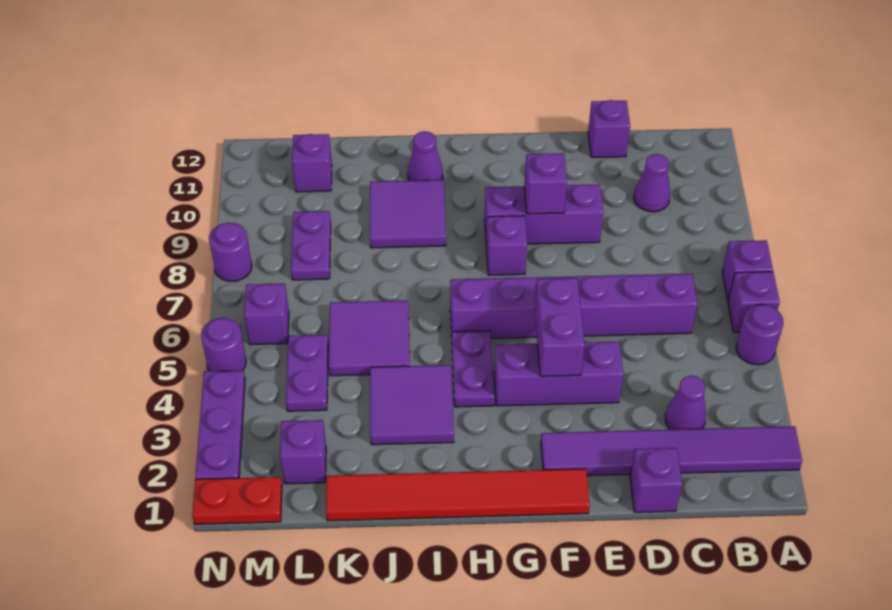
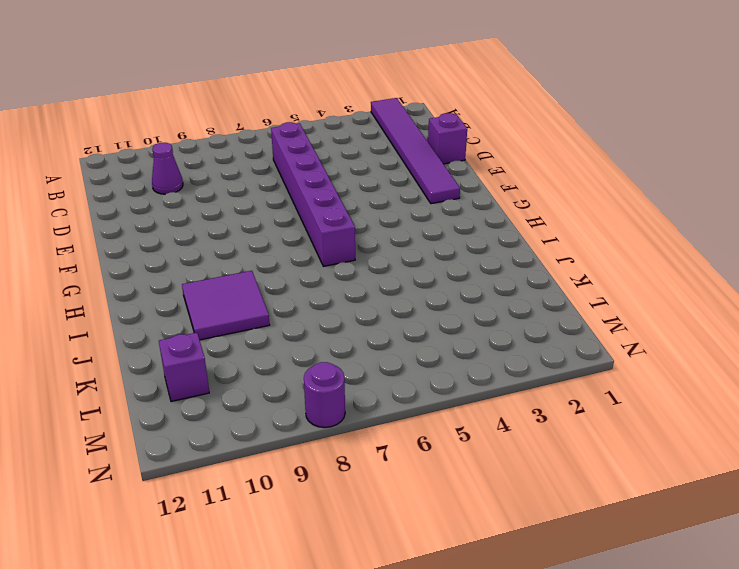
none -> purple 1x1 round brick [736,304,783,365]
none -> purple 1x1 brick [728,272,780,332]
none -> purple 1x1 brick [722,240,773,300]

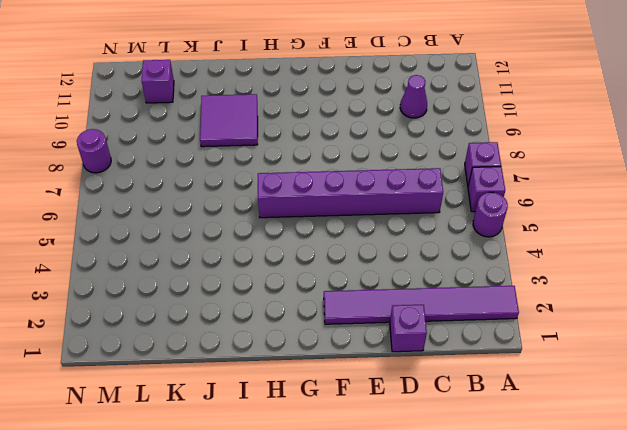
none -> purple 1x1 cone [665,376,706,430]
none -> purple 1x1 brick [588,100,630,157]
none -> purple 1x3 brick [494,342,624,406]

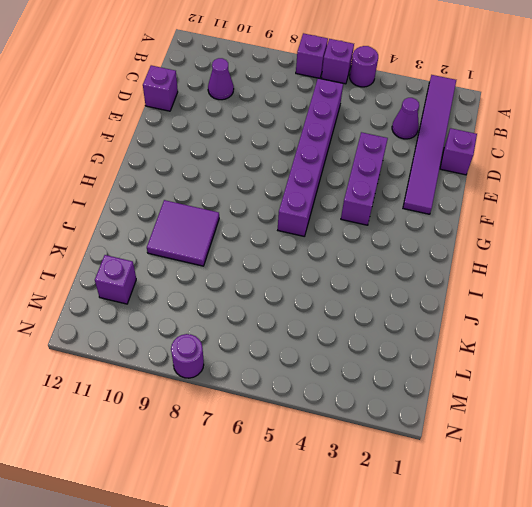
none -> purple 1x3 brick [485,184,603,244]
none -> red 1x6 tile [326,469,590,521]
none -> purple 1x1 brick [486,216,527,275]

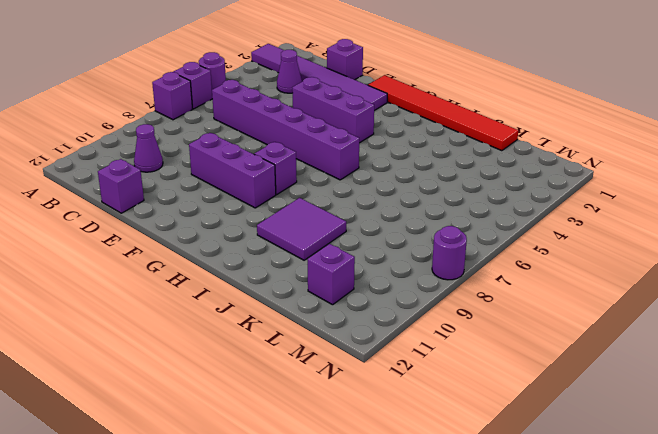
none -> purple 1x2 plate [452,331,495,407]
none -> purple 2x2 tile [370,365,454,445]
none -> purple 1x1 cone [408,131,443,181]

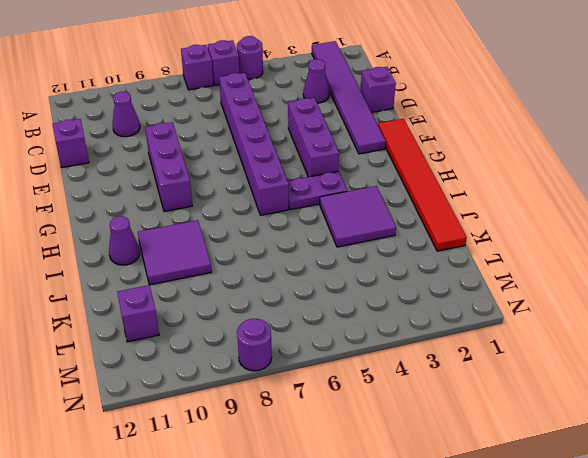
none -> purple 1x1 brick [486,216,527,275]
none -> purple 2x2 tile [329,301,410,376]
none -> purple 1x1 brick [280,420,326,484]

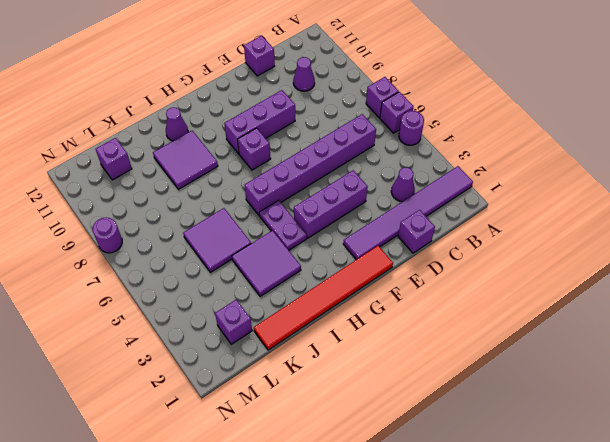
none -> purple 1x2 plate [286,335,328,411]
none -> purple 1x2 plate [291,211,331,280]
none -> red 1x2 plate [192,477,282,524]

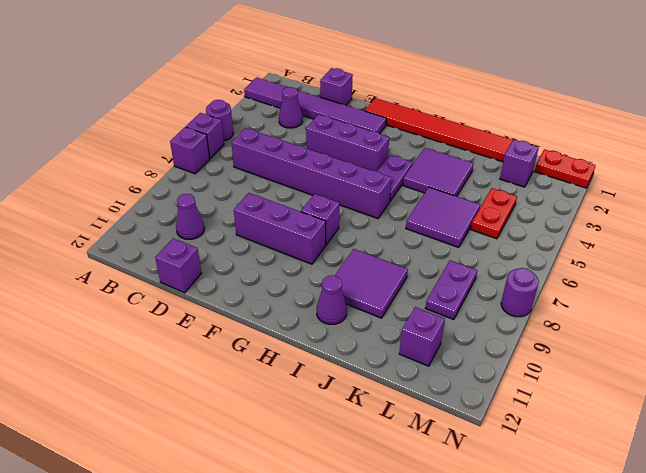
red 1x2 plate [471,188,517,239] -> purple 1x2 plate [286,335,328,411]
none -> purple 1x1 brick [244,284,289,345]
none -> purple 1x3 plate [195,371,245,479]
none -> purple 1x1 round brick [201,318,246,371]

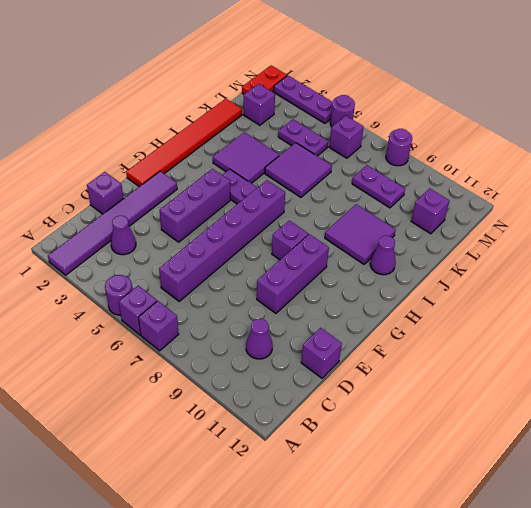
none -> purple 1x2 brick [535,278,585,376]
none -> purple 1x1 brick [524,153,567,214]

